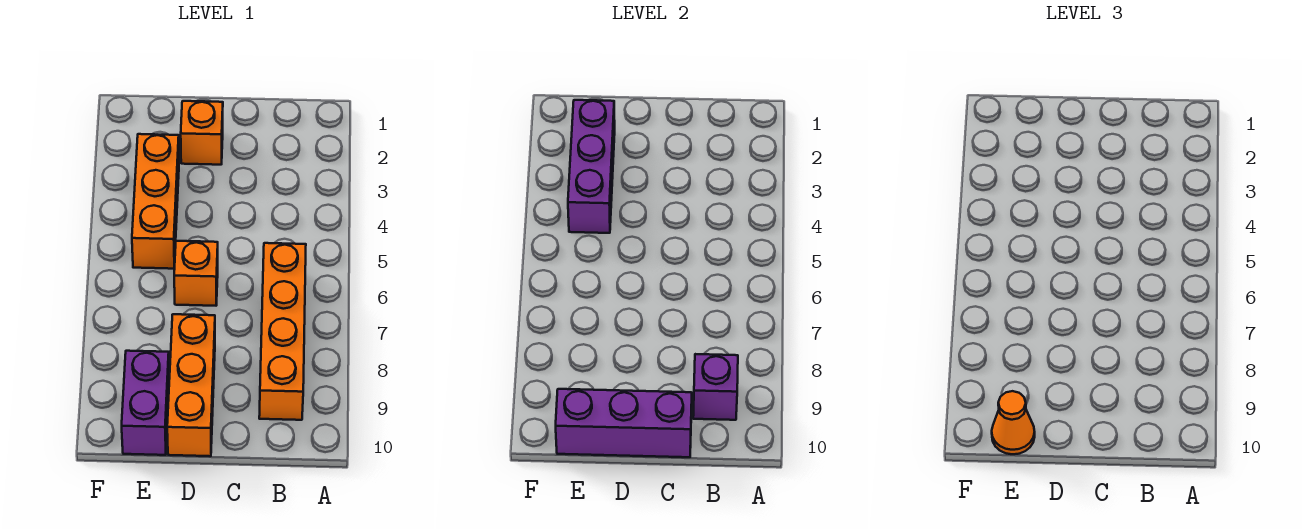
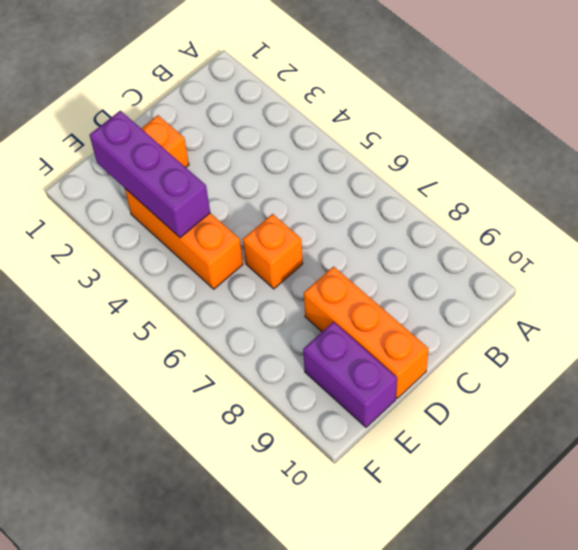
none -> orange 1x4 brick [259,243,306,420]
none -> purple 1x1 brick [693,354,738,420]

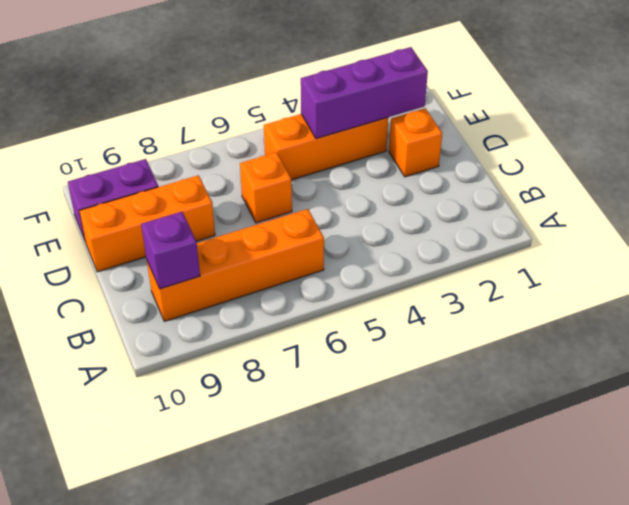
none -> purple 1x3 brick [556,389,692,457]
none -> orange 1x1 cone [992,391,1035,454]

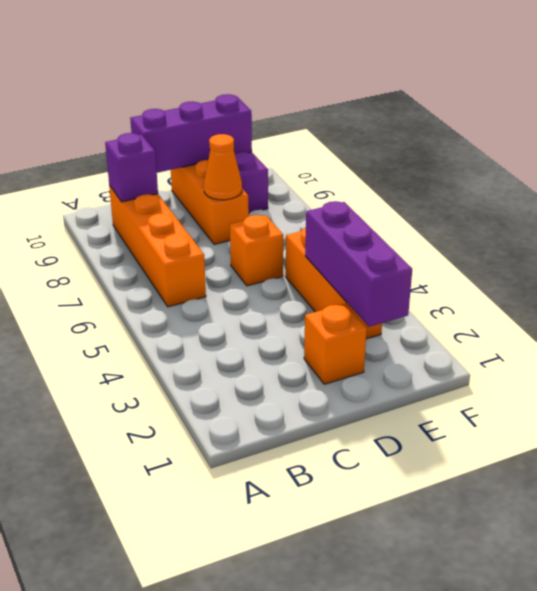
orange 1x1 cone [204,134,242,200] -> orange 1x1 cone moved to [992,391,1035,454]

